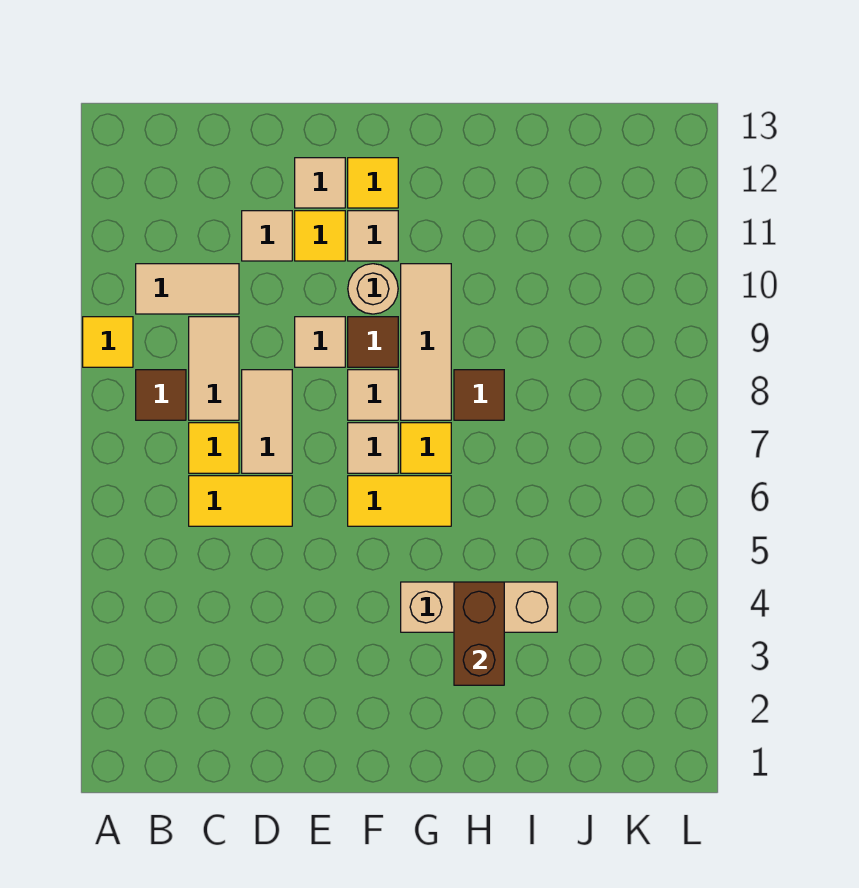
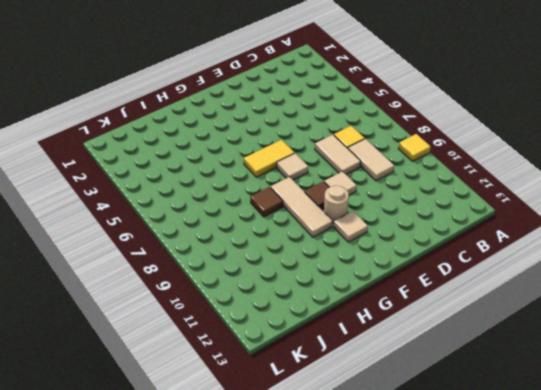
none -> brown 1x1 tile [136,370,186,420]
none -> tan 1x2 tile [136,264,239,314]
none -> yellow 1x2 tile [189,476,292,526]

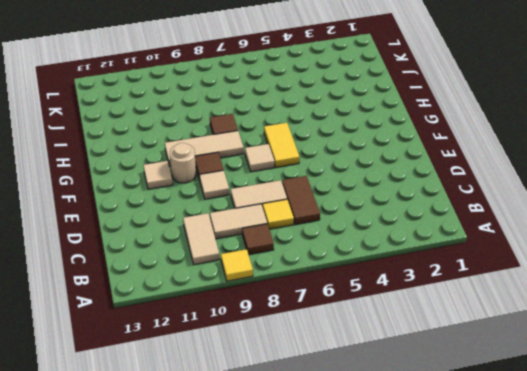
brown 1x2 tile [282,176,320,225] -> yellow 1x2 tile [189,476,292,526]
none -> tan 1x1 tile [242,211,292,261]
none -> yellow 1x1 tile [295,211,345,261]
none -> tan 1x1 tile [295,158,345,208]

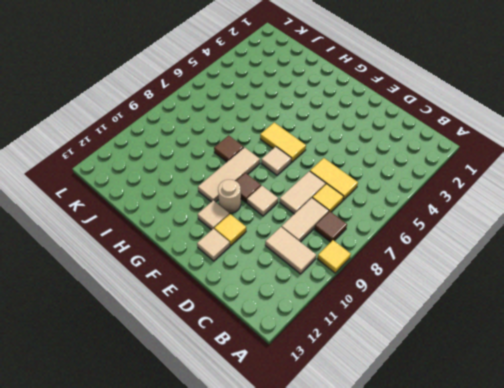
none -> tan 1x1 tile [242,211,292,261]
none -> tan 1x1 tile [348,370,398,420]
none -> yellow 1x1 tile [348,158,398,208]

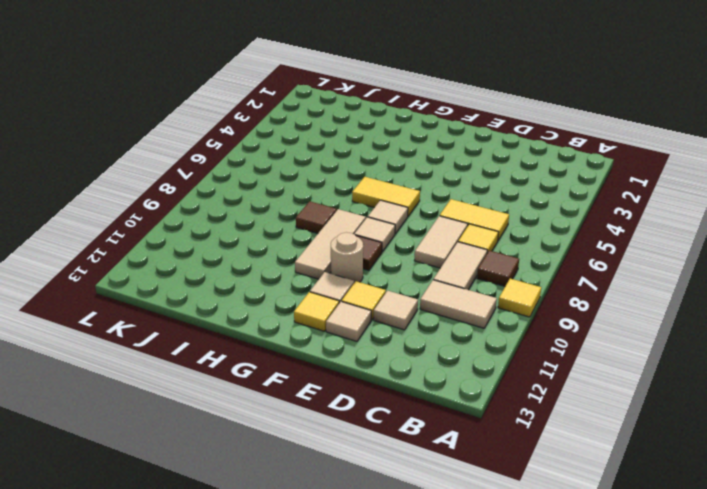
none -> tan 1x1 tile [295,317,345,367]
none -> tan 1x3 brick [401,582,557,632]
none -> yellow 1x1 tile [401,423,451,473]

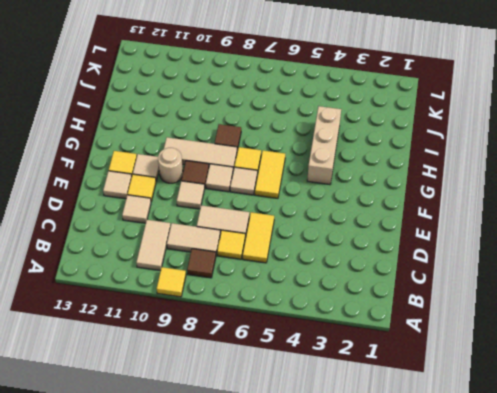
none -> brown 1x2 brick [454,582,504,685]

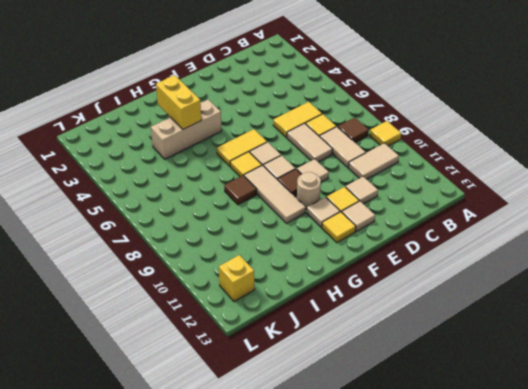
yellow 1x2 brick [156,75,201,129] -> brown 1x2 brick [454,582,504,685]
yellow 1x1 brick [219,255,254,302] -> none

